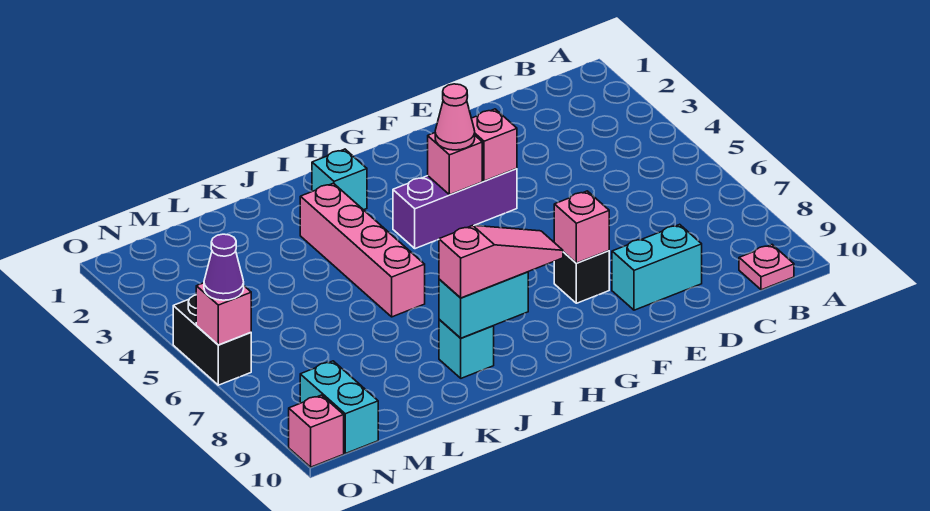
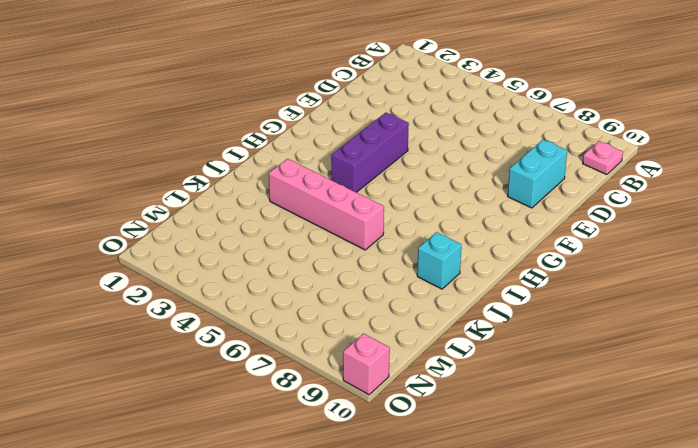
none -> black 1x1 brick [554,251,609,303]
none -> cyan 1x1 brick [312,149,367,210]
none -> cyan 1x2 brick [300,361,378,454]

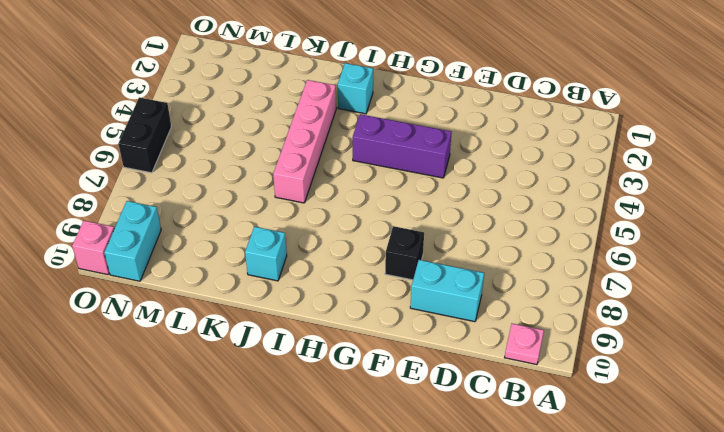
none -> pink 1x1 brick [471,109,517,181]
none -> pink 1x1 brick [554,191,609,263]
none -> pink 1x1 brick [428,133,482,195]

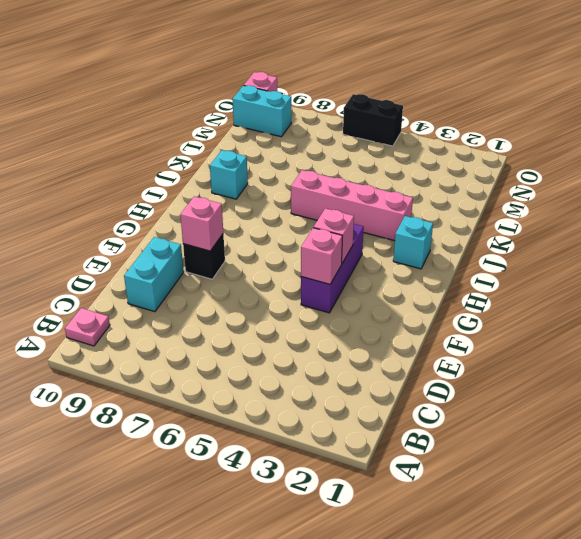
none -> cyan 1x2 brick [439,272,528,338]
none -> pink 1x1 brick [196,283,251,345]
none -> pink 1x1 cone [435,84,475,150]

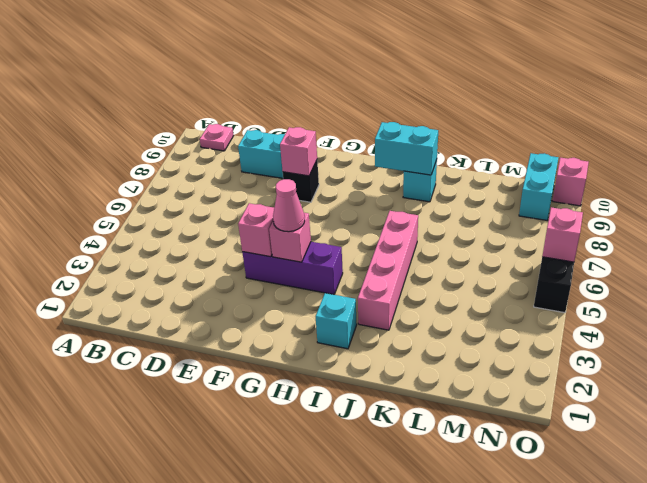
none -> pink 1x3 slope [439,225,563,298]
none -> purple 1x1 cone [204,234,244,300]

